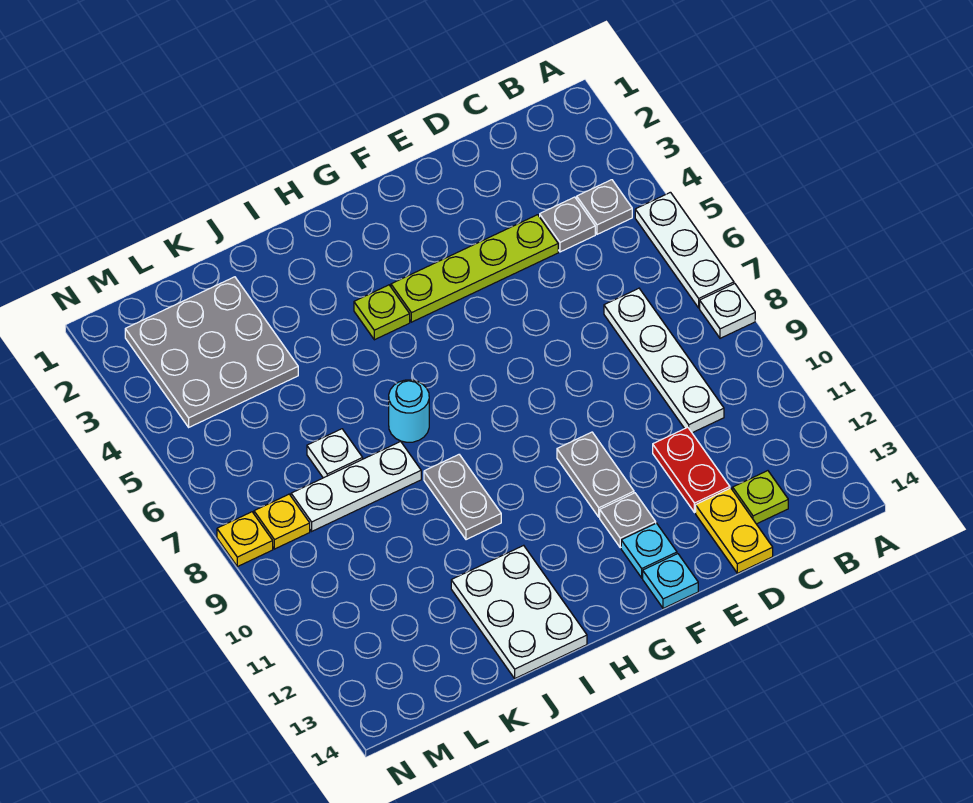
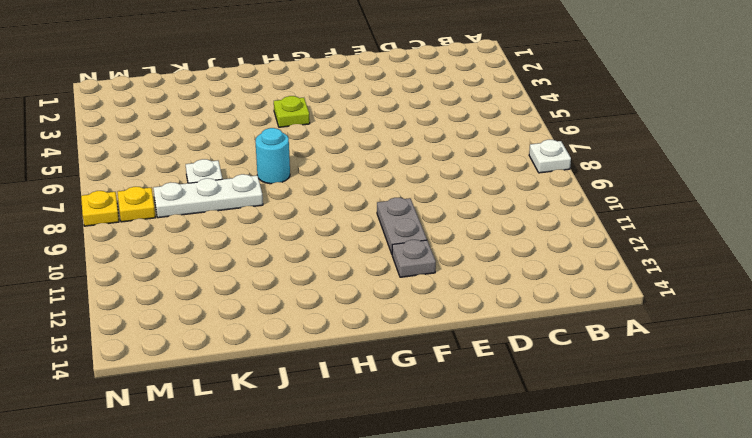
none -> white 1x3 plate [635,192,734,308]
none -> grey 1x1 plate [577,180,632,234]
none -> grey 1x1 plate [540,197,595,252]

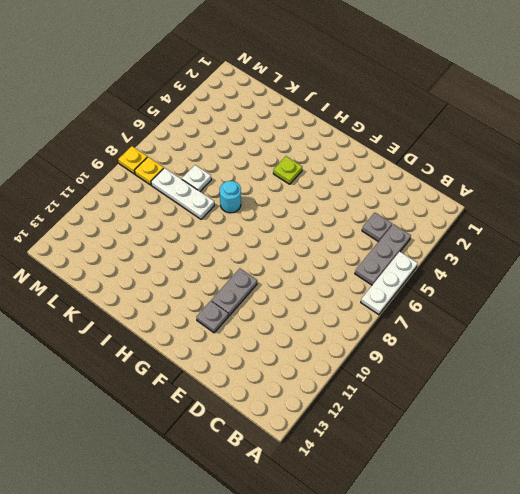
grey 1x3 plate [355,224,411,285] -> grey 1x1 plate [577,180,632,234]
none -> white 1x1 plate [700,284,755,338]
none -> white 1x4 plate [604,288,724,433]
none -> lime 1x1 plate [733,471,788,524]

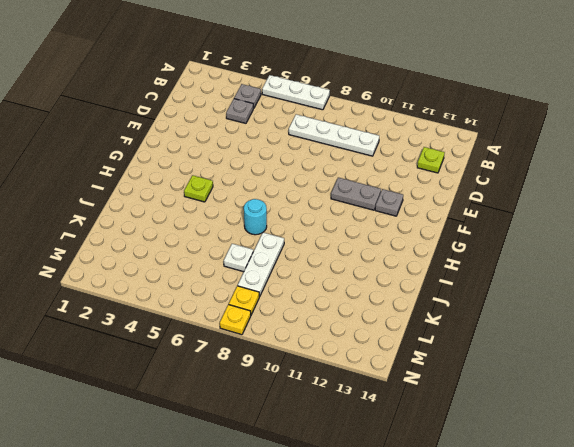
none -> white 1x1 plate [700,284,755,338]
none -> lime 1x4 plate [391,215,558,322]
none -> red 1x2 plate [653,427,730,513]

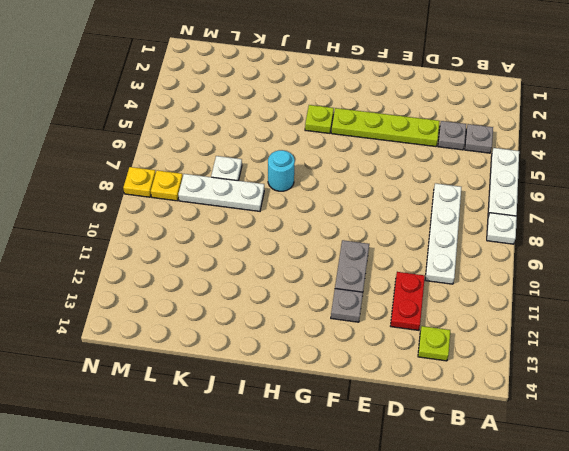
none -> yellow 1x2 plate [696,488,773,573]
none -> cyan 1x1 plate [621,523,677,578]
none -> cyan 1x1 plate [643,554,698,608]

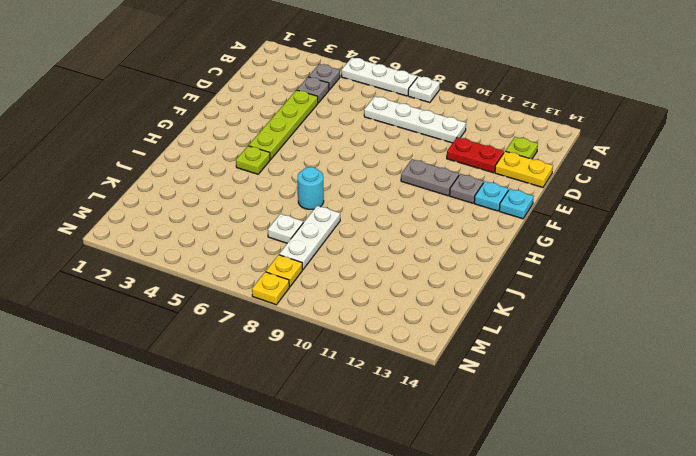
none -> grey 1x2 plate [424,455,501,540]
none -> white 2x3 plate [451,545,587,678]
none -> grey 3x3 plate [125,277,298,427]

